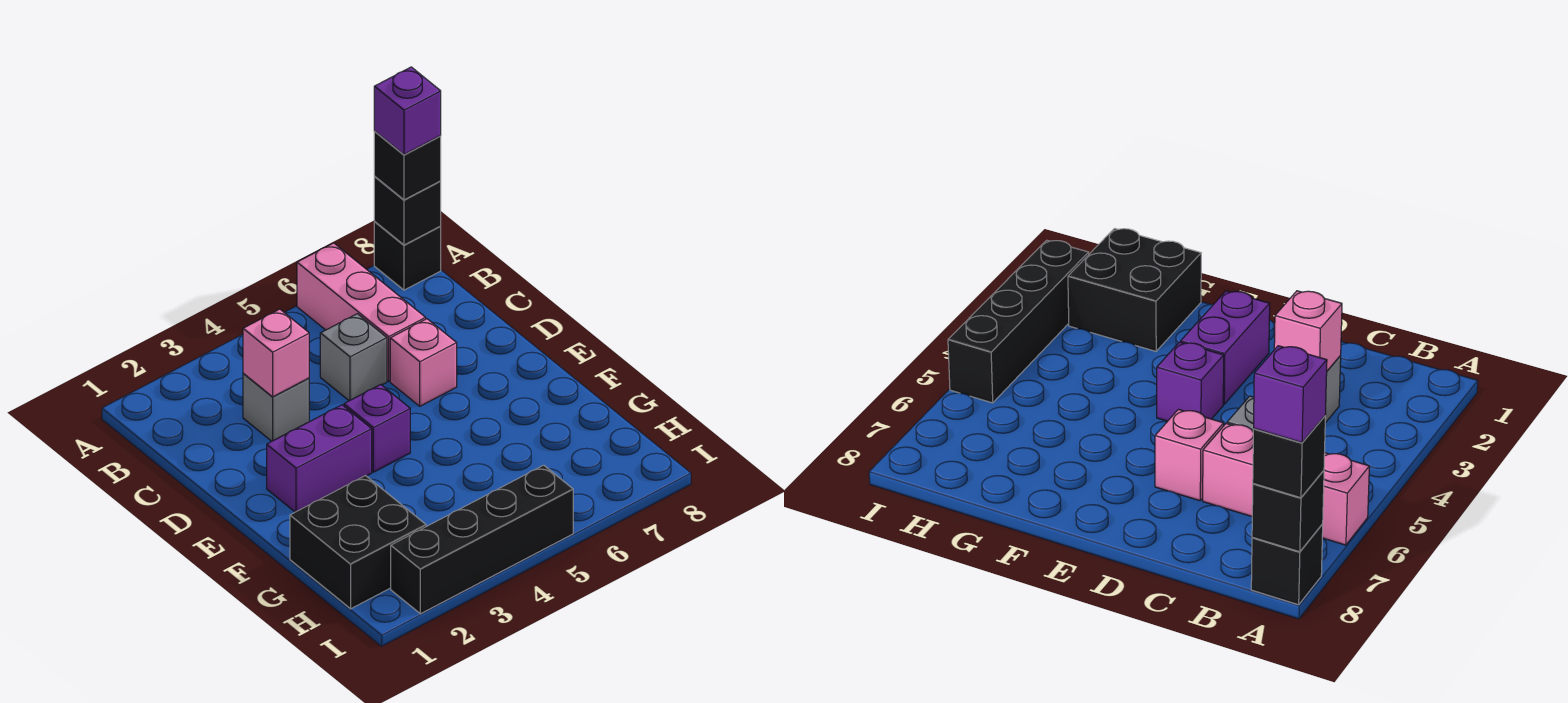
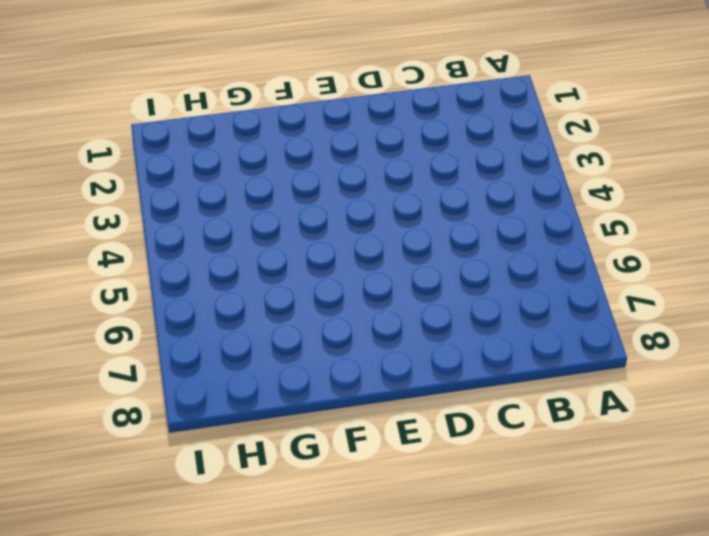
none -> pink 1x3 brick [297,243,426,381]
none -> black 1x1 brick [374,222,441,290]
none -> grey 1x1 brick [243,373,309,441]

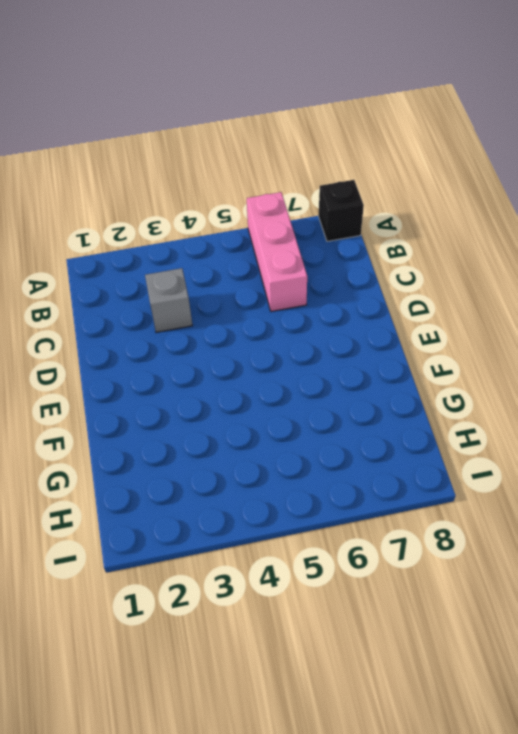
none -> grey 1x1 brick [320,314,387,401]
none -> pink 1x1 brick [390,319,457,406]
none -> purple 1x2 brick [267,405,372,512]

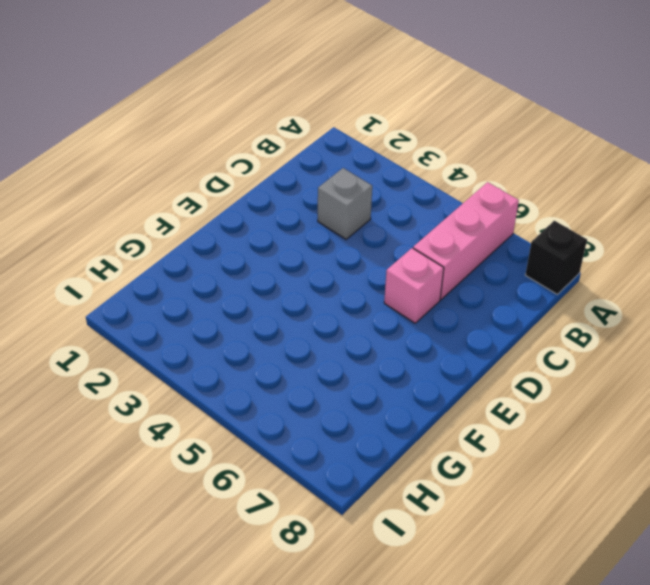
none -> grey 1x1 brick [320,314,387,401]
none -> purple 1x2 brick [267,405,372,512]
none -> purple 1x1 brick [344,385,410,472]

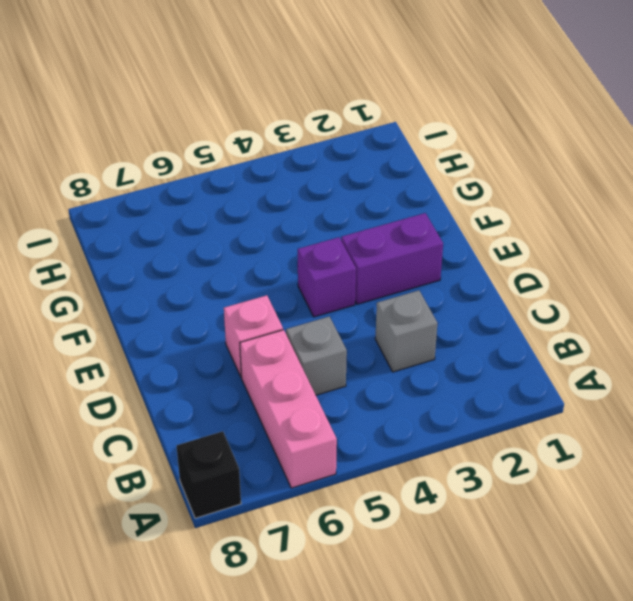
none -> black 2x2 brick [290,476,426,609]
none -> black 1x4 brick [391,465,573,614]
none -> black 1x1 brick [374,177,441,245]

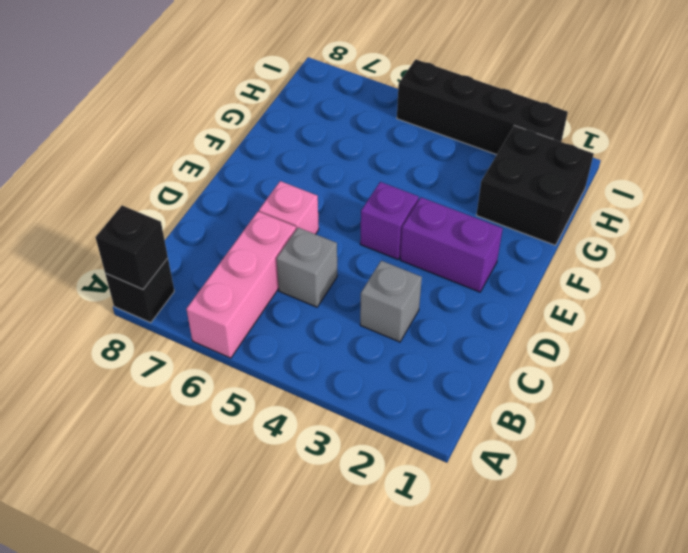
none -> pink 1x1 brick [243,309,309,397]
none -> black 1x1 brick [374,132,441,200]
none -> purple 1x1 brick [374,67,441,155]

